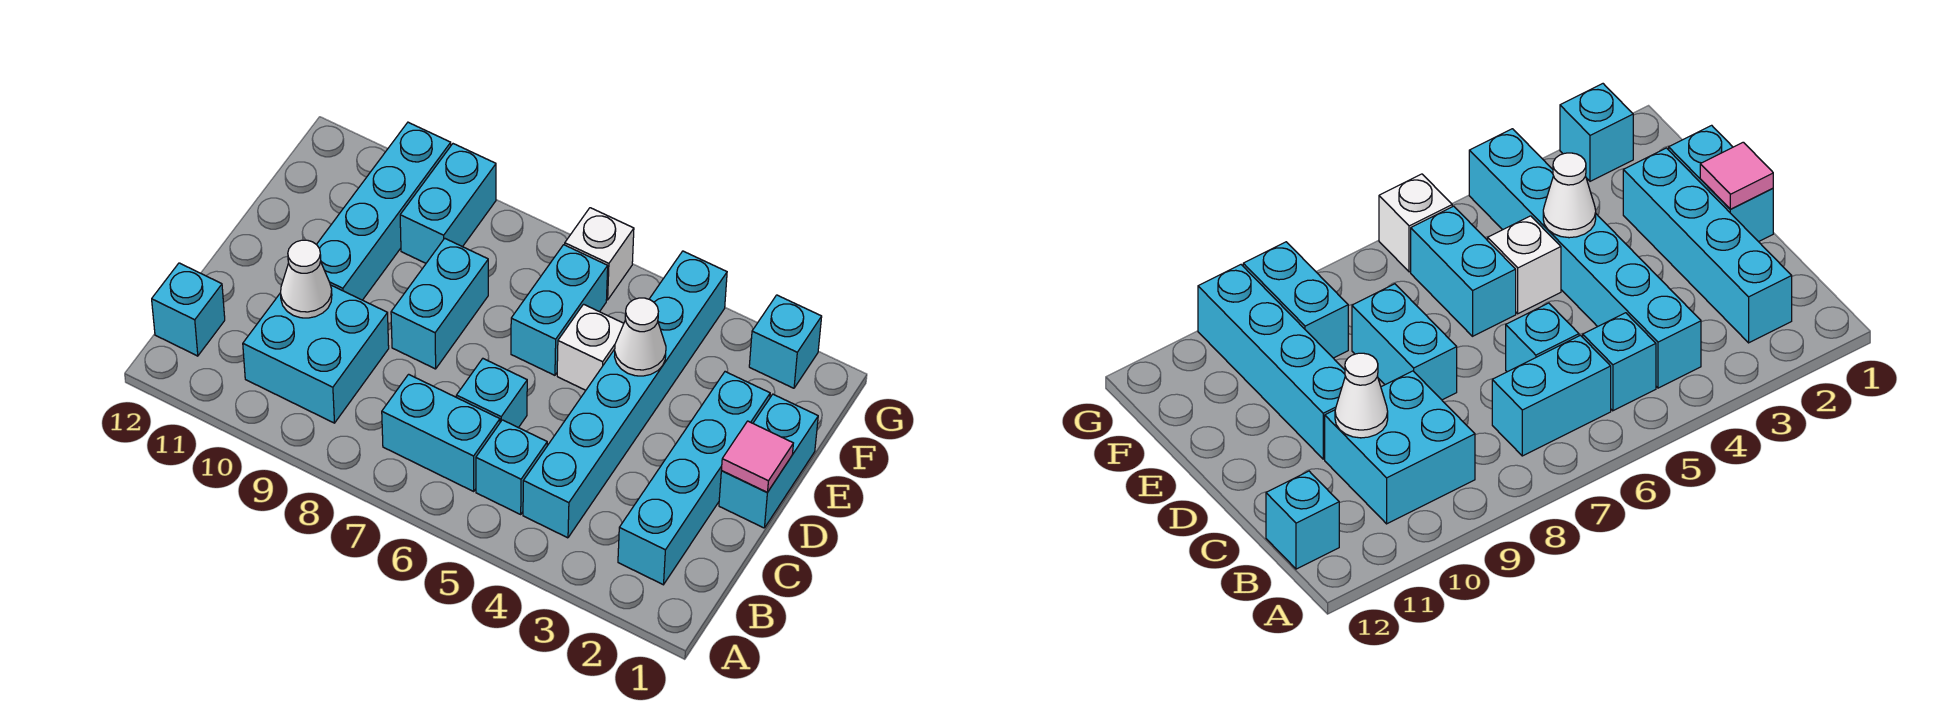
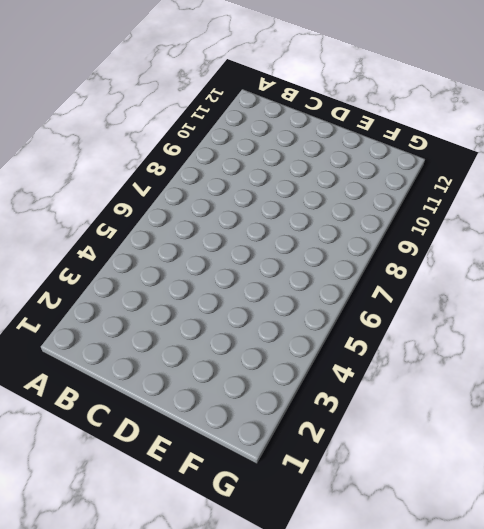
none -> cyan 1x4 brick [618,372,770,585]
none -> cyan 1x6 brick [523,251,727,538]
none -> cyan 1x1 brick [476,420,547,514]

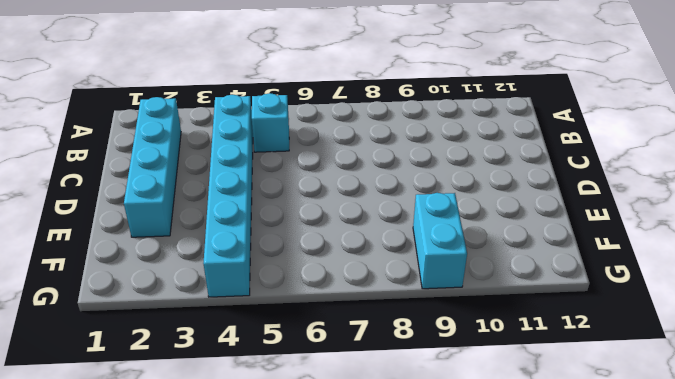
none -> cyan 1x2 brick [382,374,500,491]
none -> cyan 2x2 brick [243,285,389,423]
none -> cyan 1x1 brick [152,263,225,356]

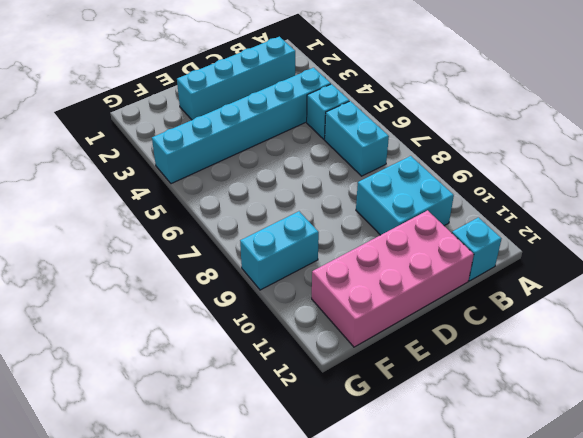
pink 2x4 brick [312,210,474,347] -> none
none -> cyan 1x1 brick [456,359,527,428]
none -> cyan 1x2 brick [719,394,818,528]
none -> cyan 1x2 brick [391,238,488,369]

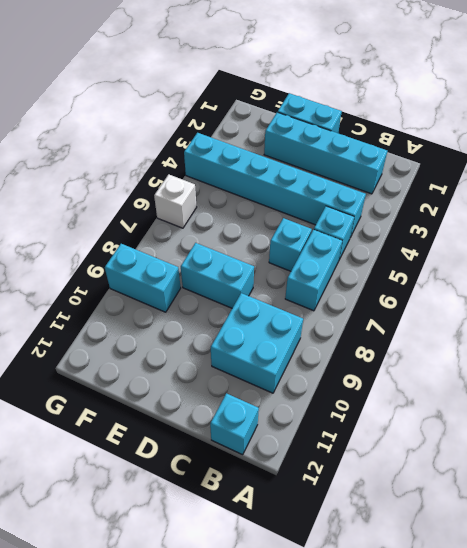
none -> cyan 1x4 brick [316,122,451,300]
none -> white 1x1 brick [557,304,624,390]
none -> cyan 1x2 brick [511,245,608,375]

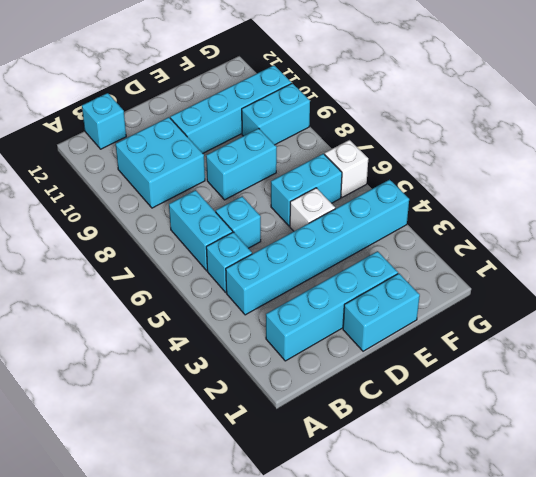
none -> cyan 1x1 brick [749,295,822,388]
none -> white 1x1 cone [281,240,332,318]
none -> pink 1x1 tile [721,421,793,492]

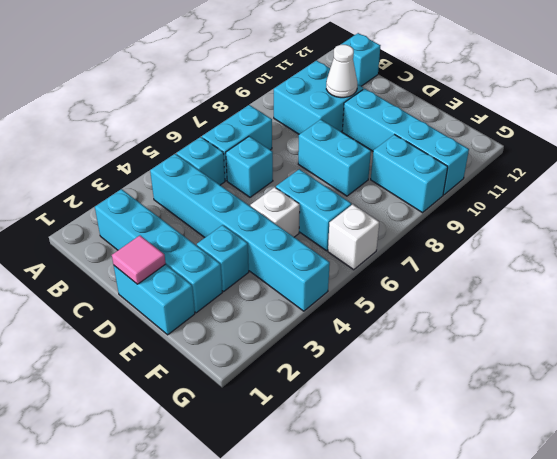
cyan 1x1 brick [197,225,249,292] -> cyan 1x1 brick moved to [749,295,822,388]
none -> white 1x1 cone [615,298,666,376]

